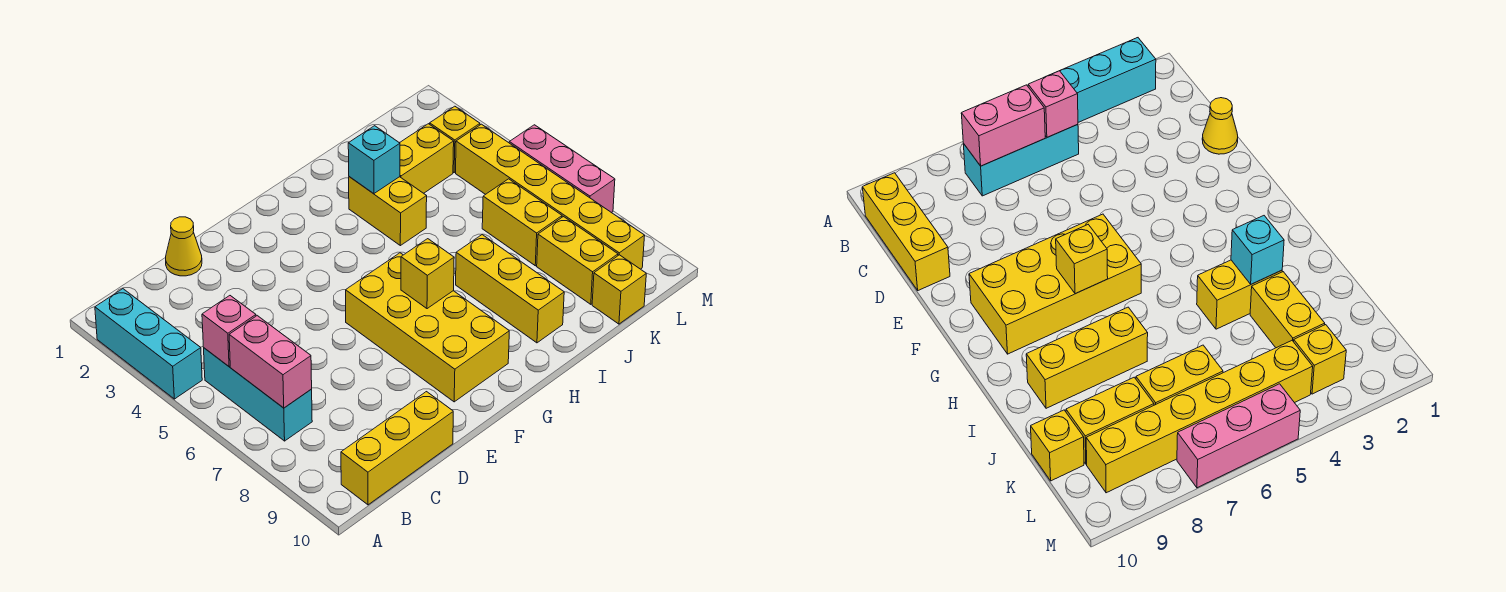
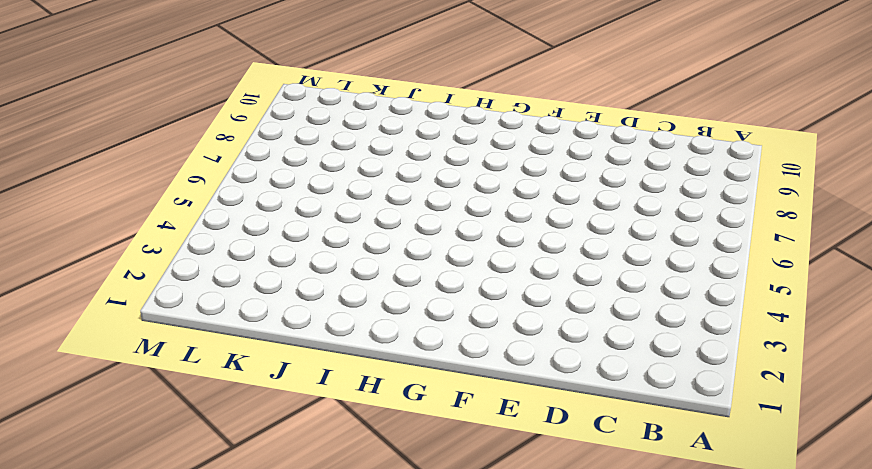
none -> cyan 1x3 brick [95,289,202,399]
none -> cyan 1x3 brick [204,348,312,441]
none -> yellow 1x3 brick [341,392,453,505]

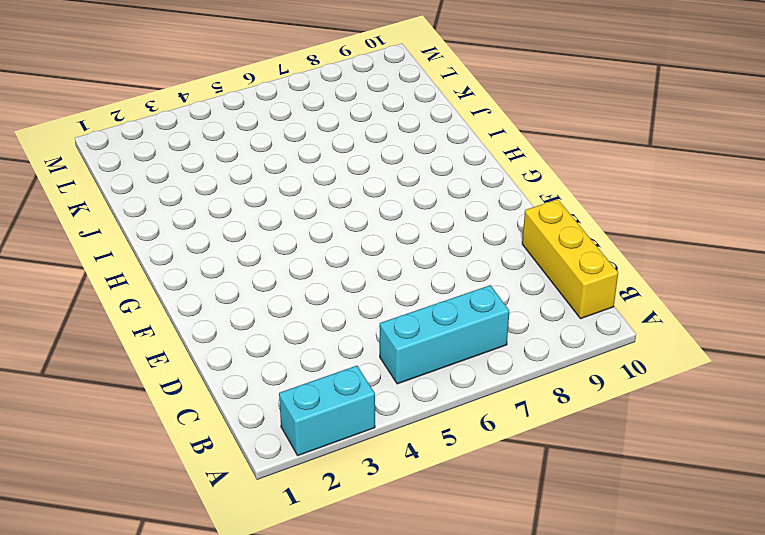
cyan 1x2 brick [279,366,375,456] -> cyan 1x3 brick [95,289,202,399]
none -> yellow 1x1 cone [166,217,202,276]
none -> yellow 2x4 brick [346,253,509,402]
none -> yellow 1x2 brick [349,177,427,246]

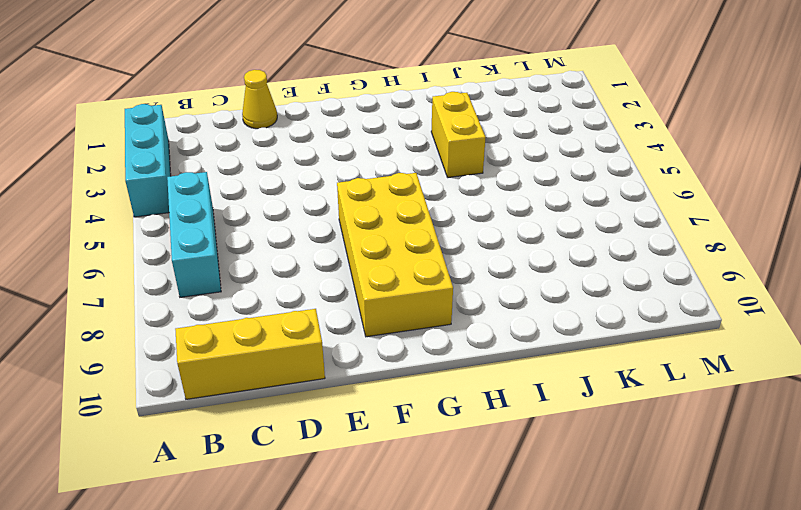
none -> yellow 1x3 brick [456,235,564,343]
none -> yellow 1x2 brick [400,124,454,193]
none -> yellow 1x2 brick [482,179,562,266]

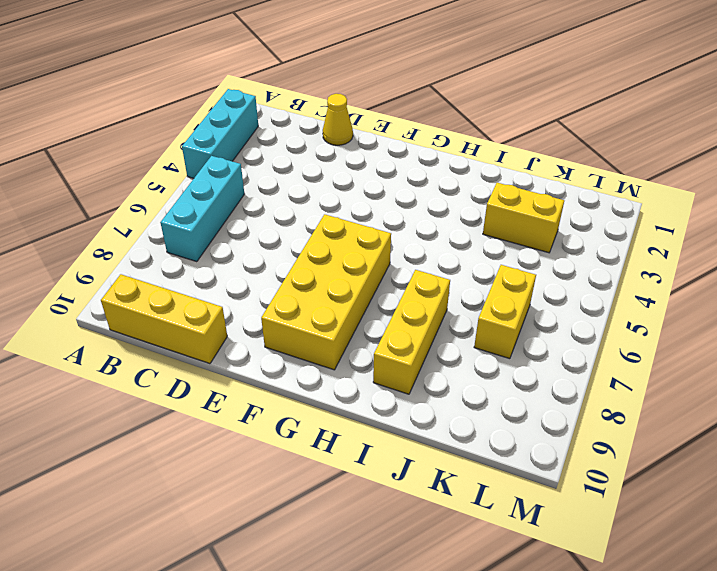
none -> yellow 1x2 brick [349,177,427,246]
none -> yellow 1x2 brick [537,217,618,304]
none -> yellow 1x1 brick [592,255,646,324]

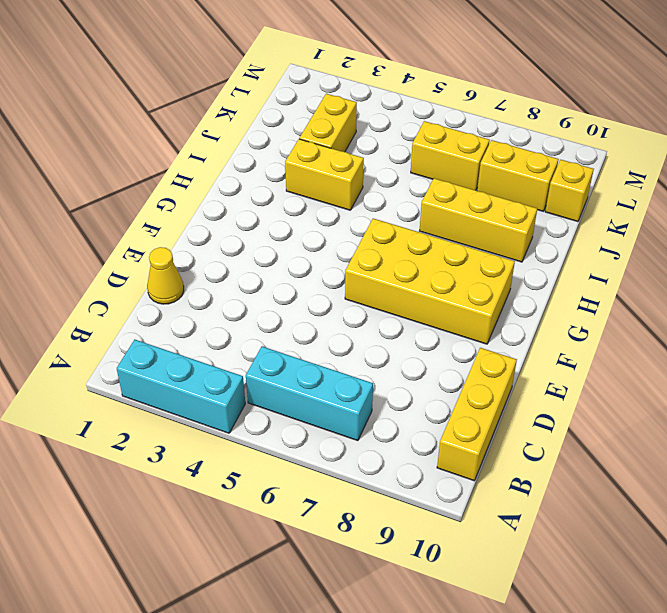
none -> yellow 1x1 brick [430,106,480,172]
none -> yellow 1x6 brick [456,124,645,269]
none -> pink 1x3 brick [509,125,615,213]

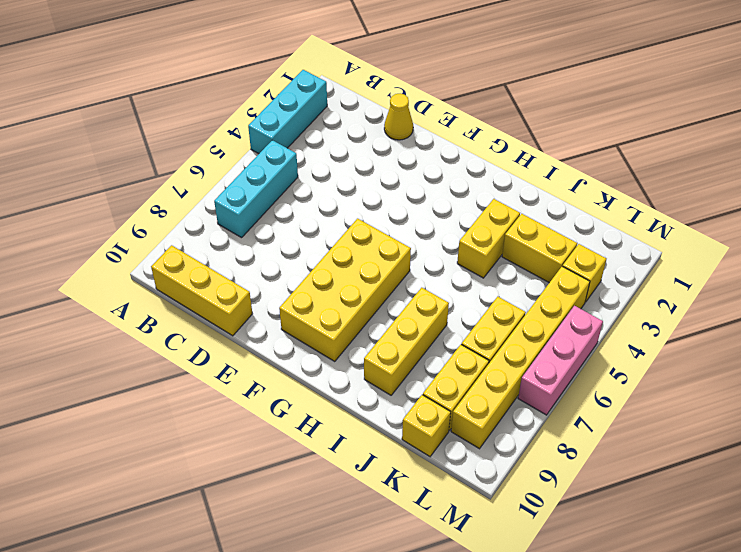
none -> pink 1x1 brick [202,296,256,366]
none -> pink 1x2 brick [229,316,312,408]
none -> yellow 1x1 brick [401,239,454,309]

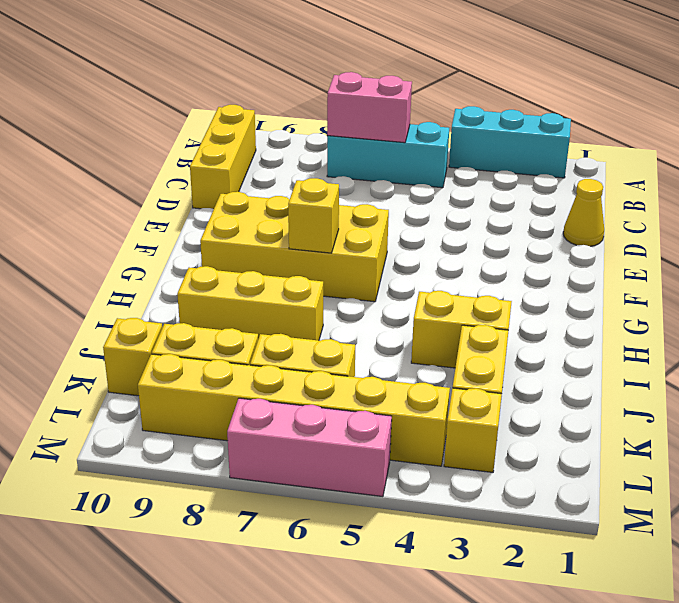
none -> pink 1x1 brick [202,296,256,366]
none -> cyan 1x1 brick [348,126,400,194]

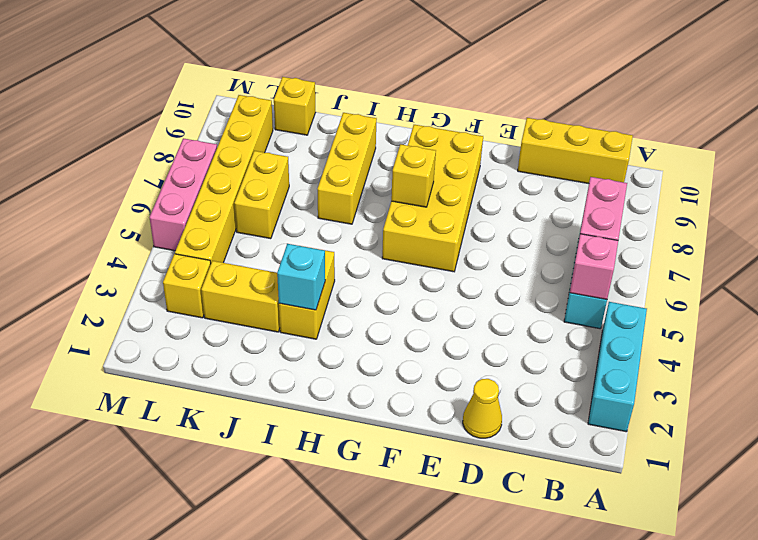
none -> yellow 1x2 brick [537,217,618,304]

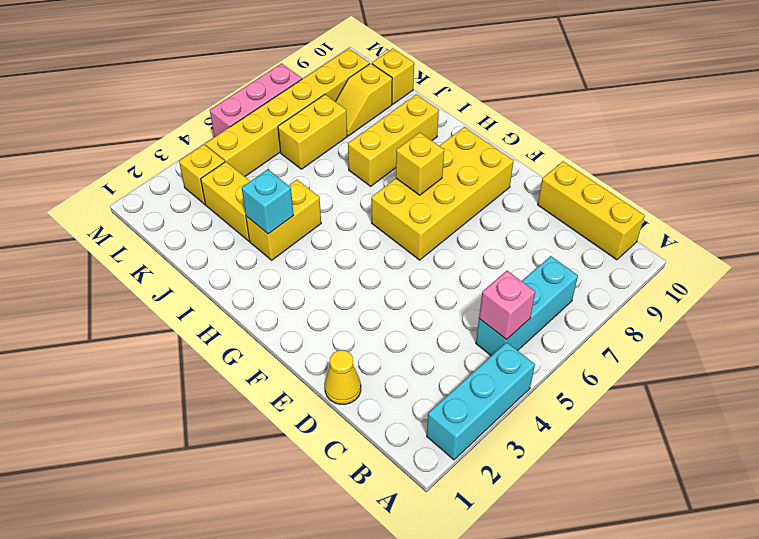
yellow 1x2 slope [335,63,392,136] -> yellow 1x2 brick [537,217,618,304]
none -> pink 1x2 brick [229,316,312,408]

